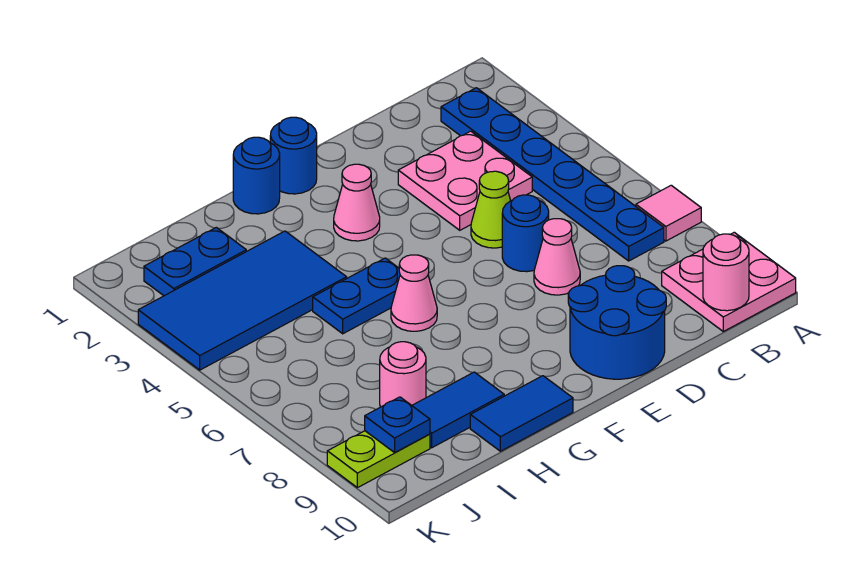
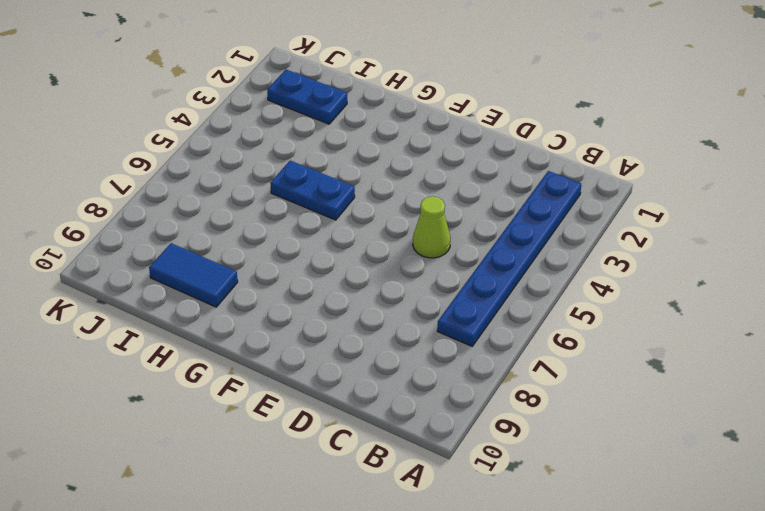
none -> pink 1x1 tile [636,185,701,241]
none -> pink 2x2 plate [662,232,796,331]
none -> pink 2x2 plate [398,131,532,230]

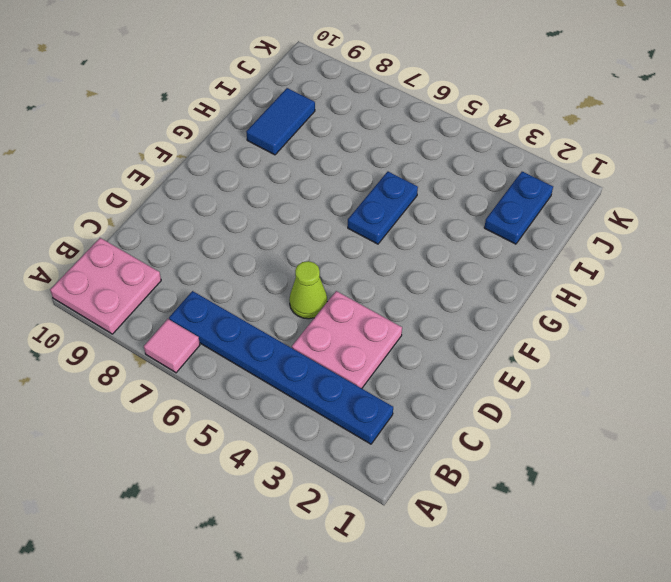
none -> blue 1x1 round brick [502,195,549,272]
none -> pink 1x1 cone [534,219,580,295]
none -> blue 2x2 round brick [568,266,666,379]

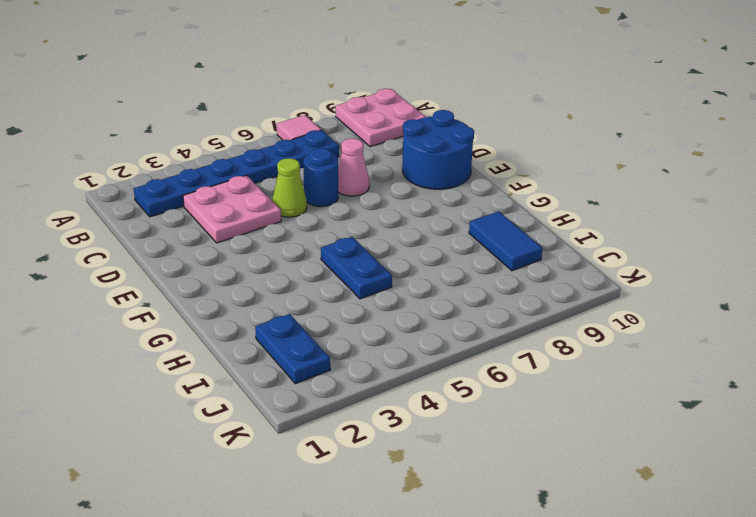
none -> blue 1x1 round brick [270,117,317,194]
none -> pink 1x1 cone [334,164,380,241]
none -> blue 1x1 round brick [233,137,280,214]

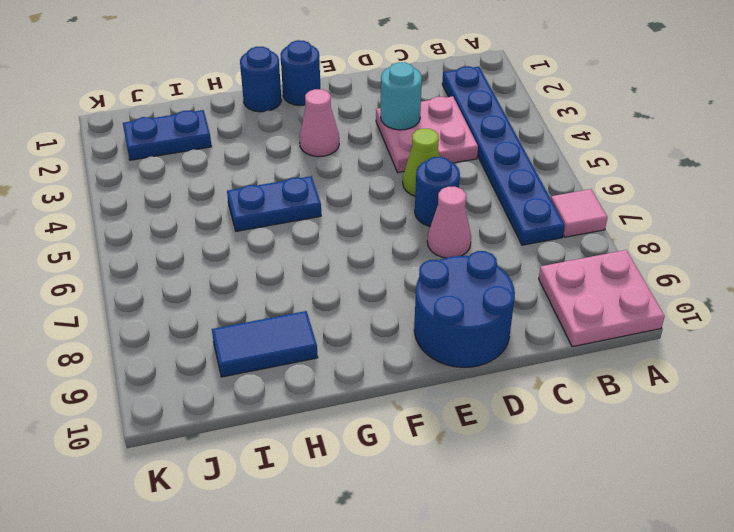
cyan 1x1 round brick [381,62,422,130] -> none
none -> pink 1x1 cone [391,255,437,331]
none -> blue 1x2 tile [470,376,573,451]
none -> blue 2x4 tile [138,231,347,370]

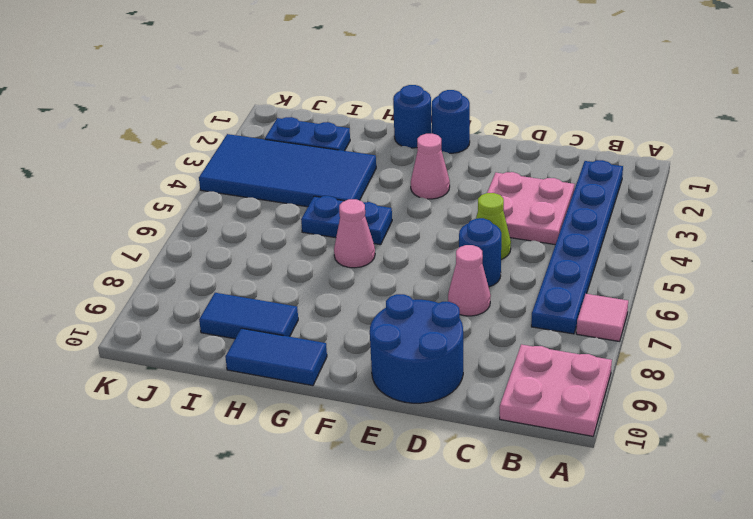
none -> pink 1x1 round brick [380,342,426,407]
none -> lime 1x2 plate [327,431,430,488]
none -> pink 1x1 round brick [703,234,749,311]

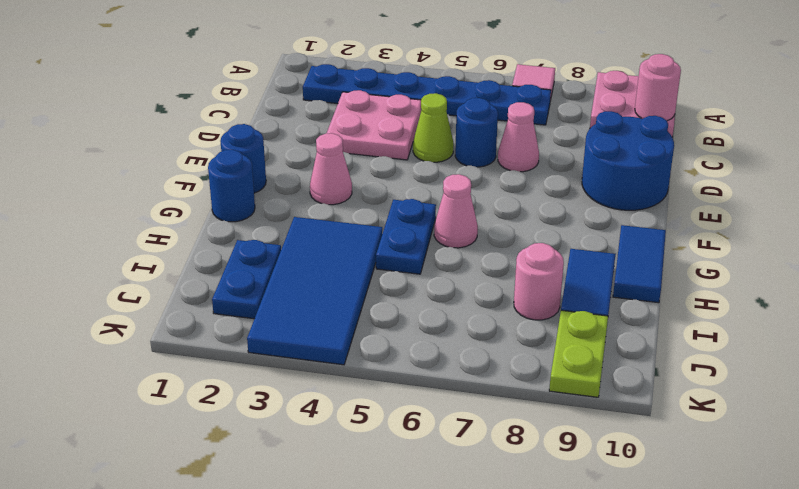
none -> blue 1x1 plate [365,397,430,452]

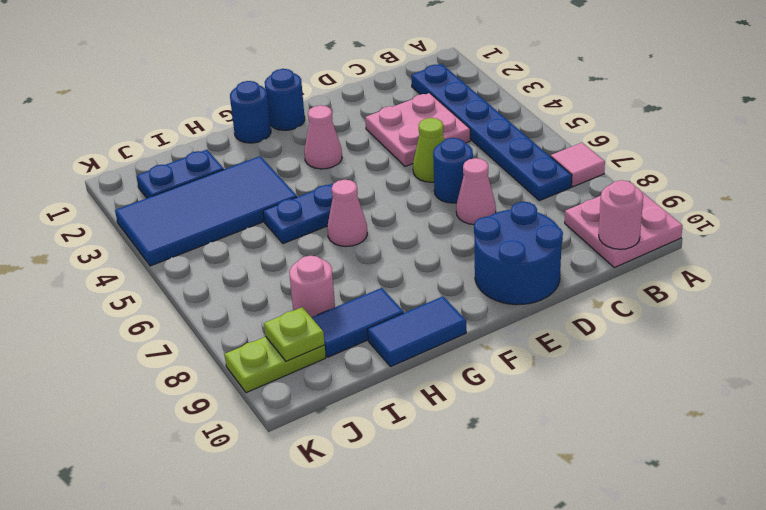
lime 1x1 plate [264,307,325,361] -> blue 1x1 plate [365,397,430,452]

